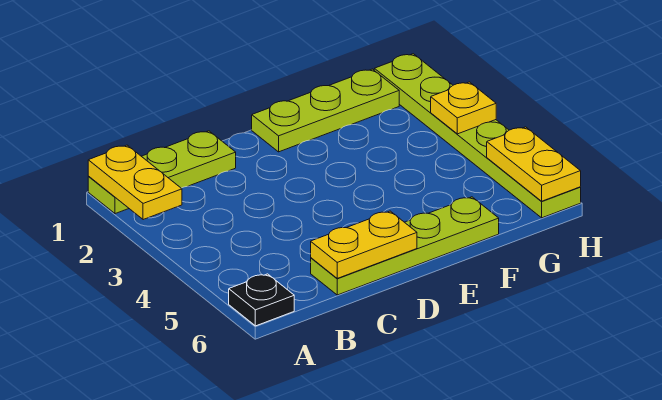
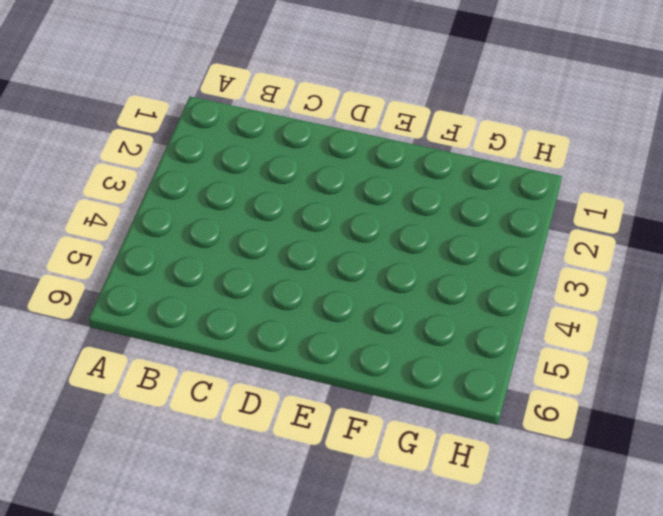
none -> lime 1x3 plate [88,131,236,214]
none -> black 1x1 plate [229,274,294,326]

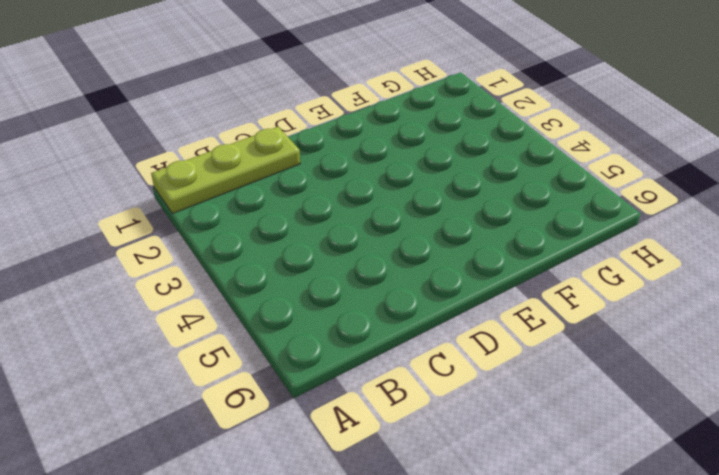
none -> black 1x1 plate [229,274,294,326]
none -> lime 1x4 plate [311,197,499,295]

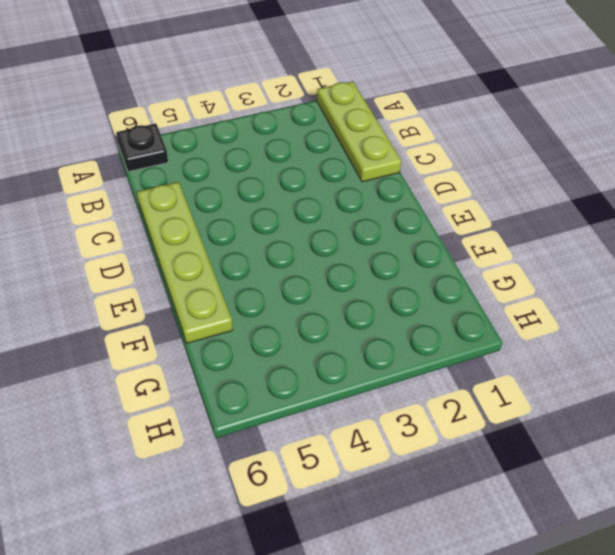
none -> lime 1x3 plate [252,69,399,152]
none -> lime 1x6 plate [374,54,581,218]

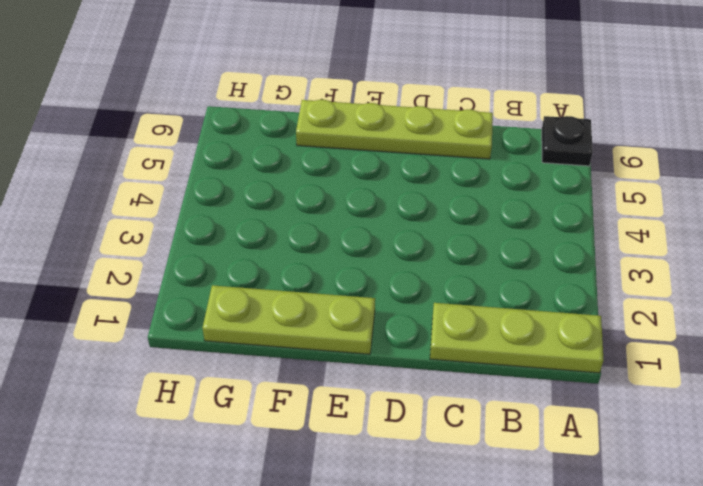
none -> lime 1x6 plate [374,54,581,218]
none -> yellow 1x2 plate [88,145,182,220]

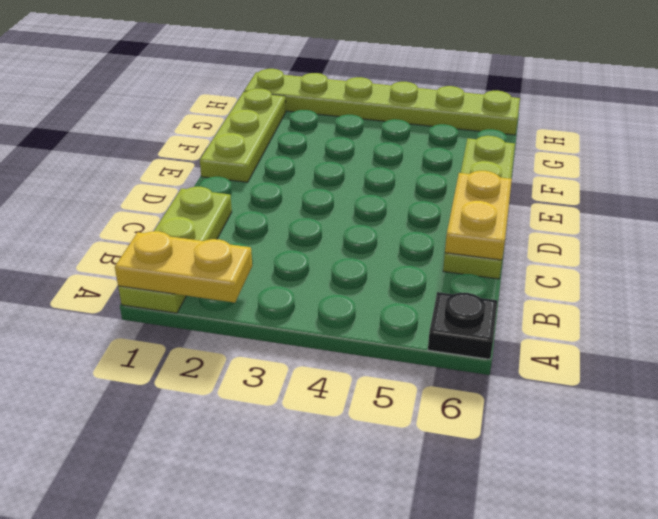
none -> yellow 1x1 plate [431,82,496,134]
none -> yellow 1x2 plate [487,127,581,201]

